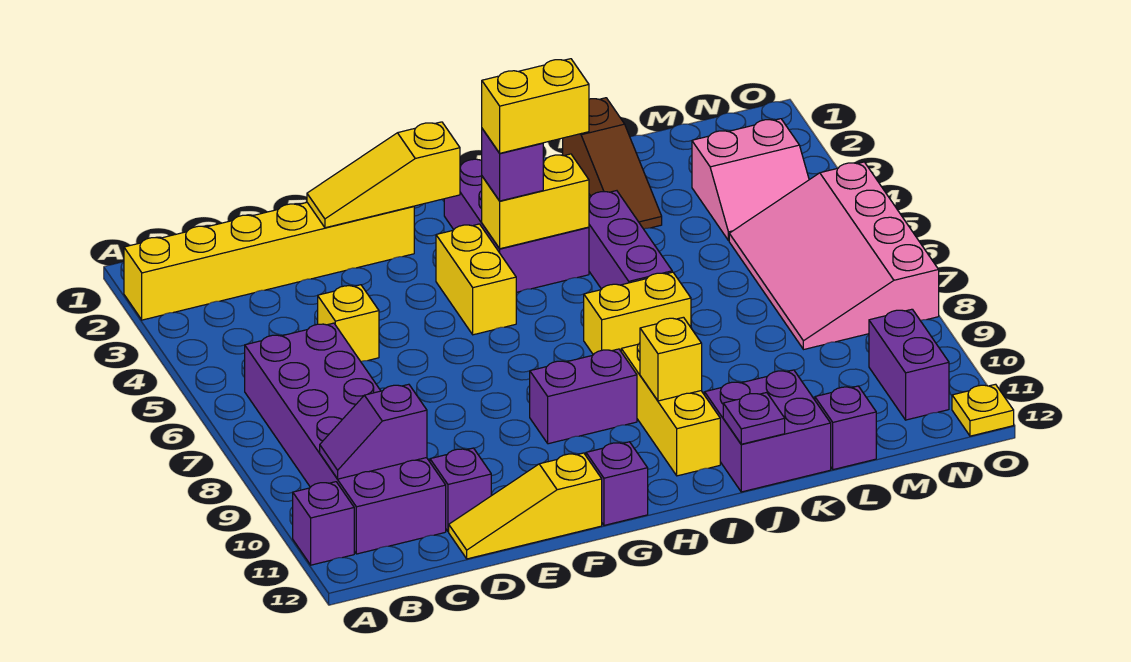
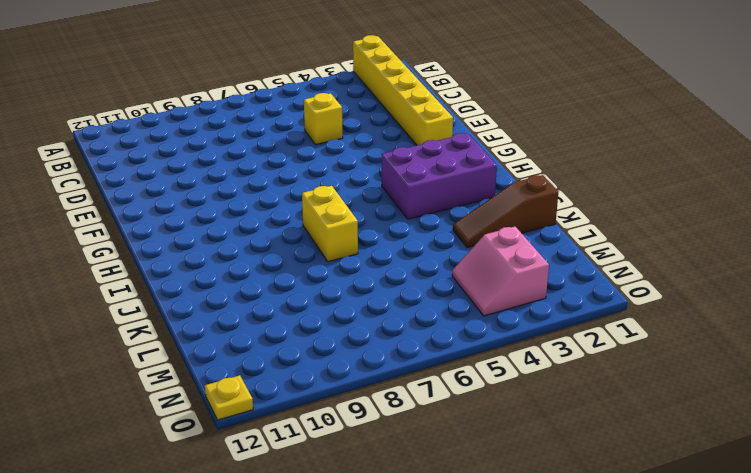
none -> purple 1x1 brick [293,482,354,565]
none -> purple 2x6 brick [245,323,446,554]
none -> purple 1x1 brick [430,448,492,532]

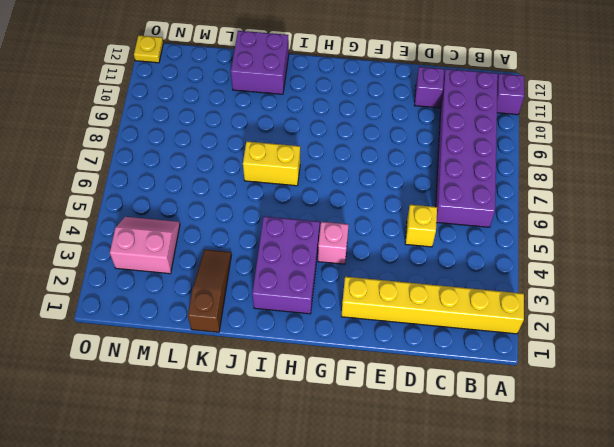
pink 1x1 brick [318,222,349,264] -> yellow 1x2 brick [436,224,516,335]
none -> yellow 1x3 slope [449,453,602,559]
none -> purple 1x2 brick [530,349,637,444]
none -> purple 1x1 brick [586,442,648,525]

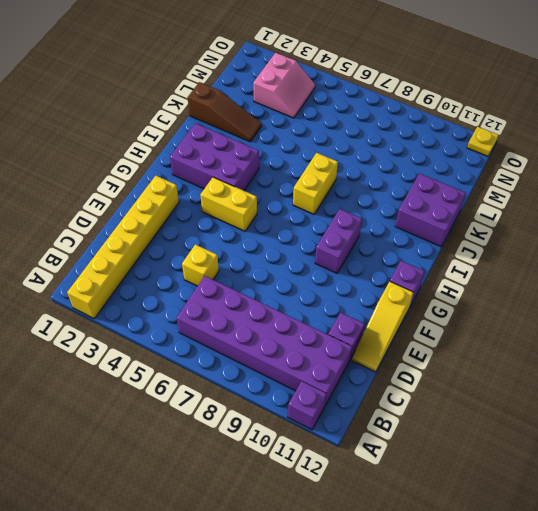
none -> yellow 1x3 brick [621,343,720,476]
none -> purple 1x3 brick [589,191,672,289]
none -> purple 1x1 brick [815,386,876,470]

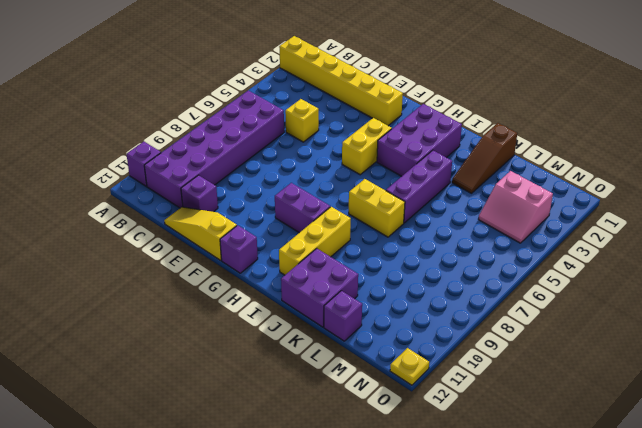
none -> pink 3x4 slope [729,162,939,350]
none -> purple 1x2 brick [869,309,949,420]
none -> purple 1x2 slope [320,384,427,479]

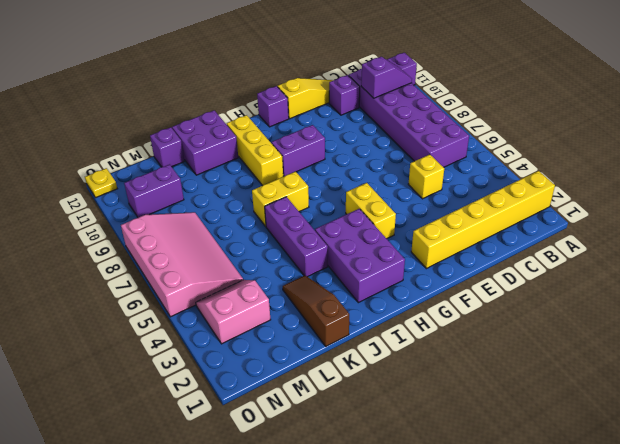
purple 1x2 brick [124,164,184,217] -> purple 1x2 brick turned to [869,309,949,420]
none -> yellow 1x3 slope [307,122,460,228]
none -> yellow 1x2 brick [482,154,589,249]
none -> yellow 1x1 brick [640,317,702,401]

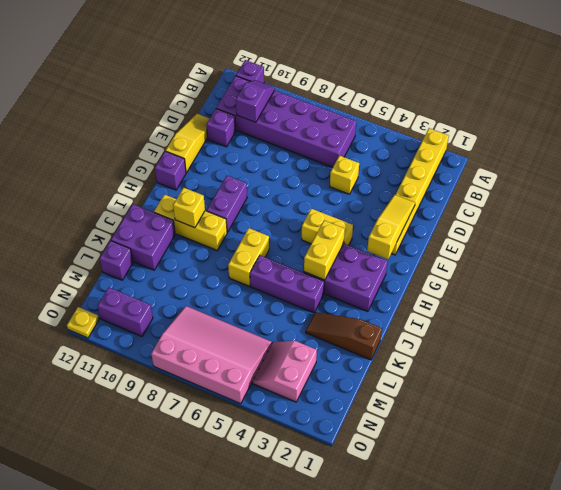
none -> purple 1x1 plate [723,393,785,444]
none -> purple 1x1 brick [482,129,543,201]
none -> yellow 1x2 brick [482,59,589,153]

